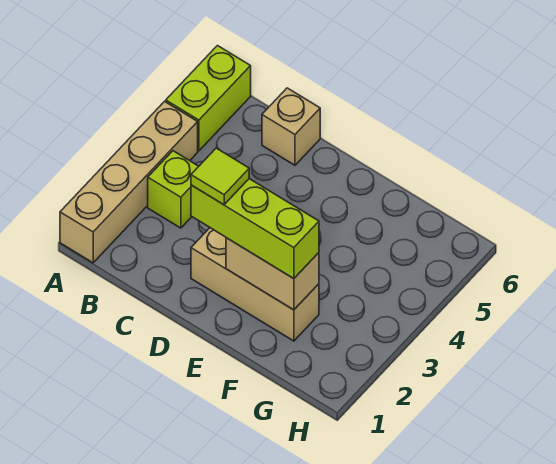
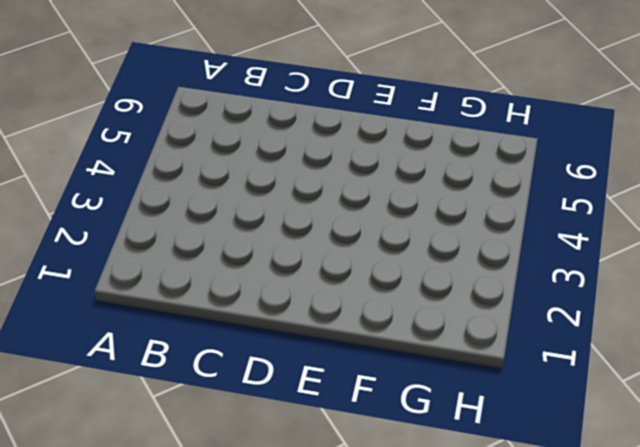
none -> tan 1x4 brick [60,101,198,263]
none -> lime 1x2 brick [166,46,251,151]

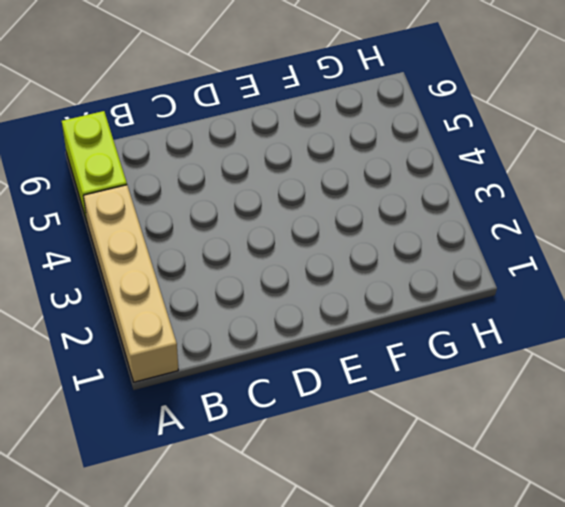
none -> lime 1x1 brick [148,151,199,228]
none -> tan 1x1 brick [262,88,320,165]

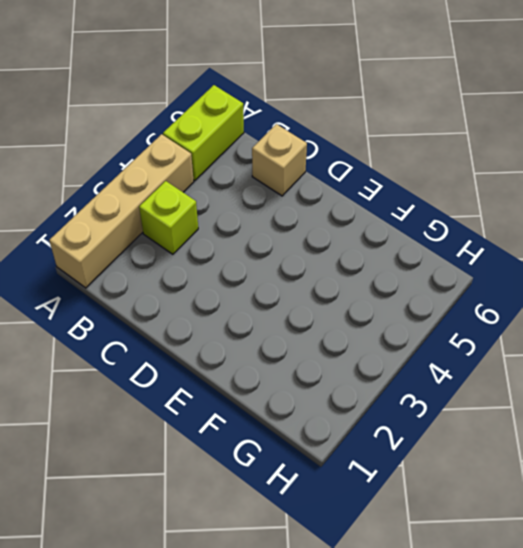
none -> tan 1x3 brick [191,228,319,341]
none -> tan 1x2 brick [226,238,319,310]

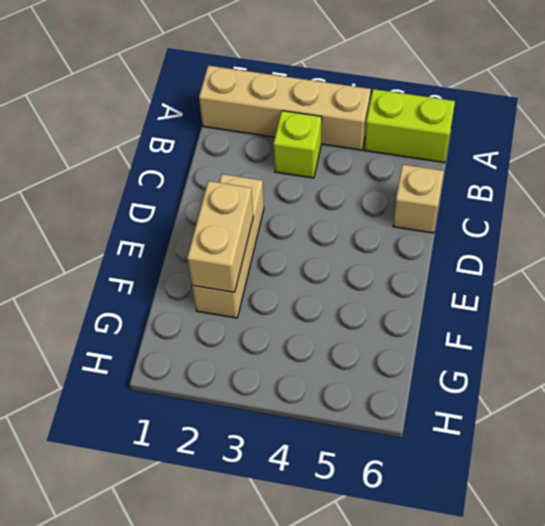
none -> lime 1x3 brick [191,179,319,279]
none -> lime 1x1 tile [191,148,249,205]

